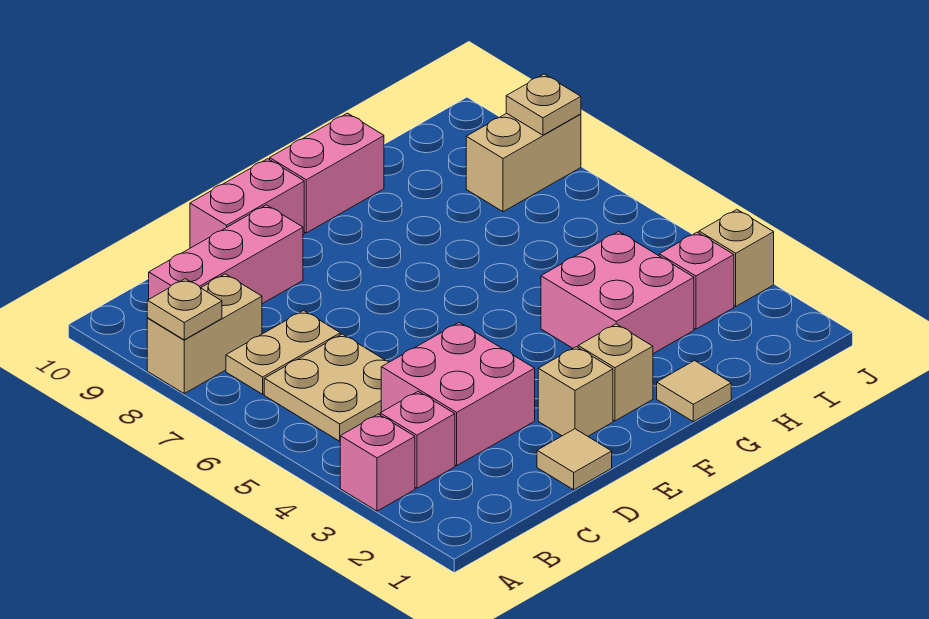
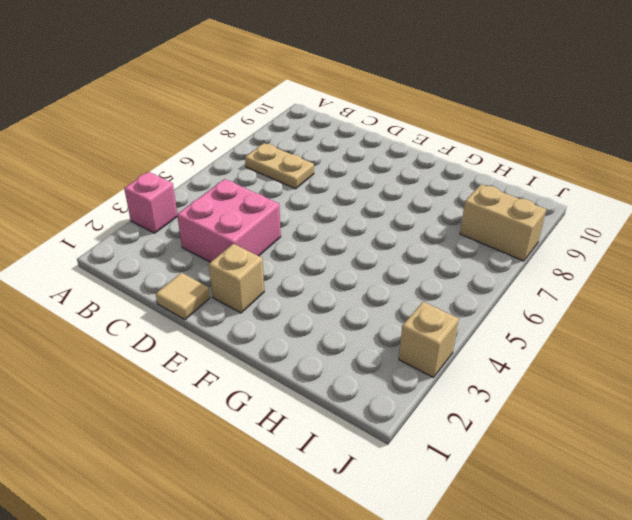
none -> tan 1x2 brick [147,274,262,393]
none -> pink 1x1 brick [380,392,455,488]
none -> tan 2x2 plate [264,334,389,441]

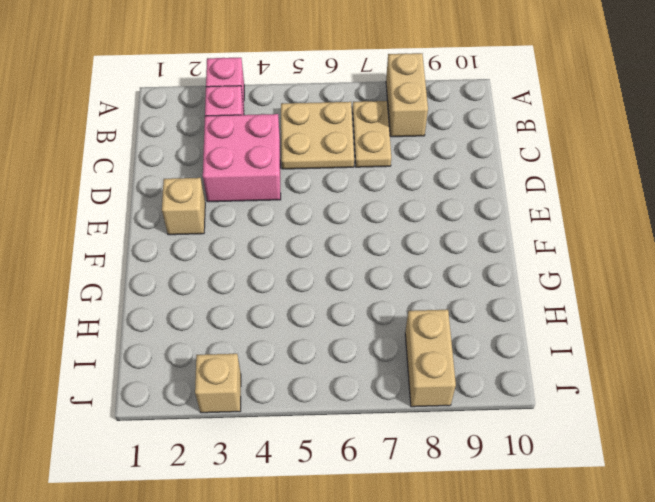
none -> pink 1x3 brick [149,205,303,304]
none -> tan 1x1 tile [537,429,612,490]
none -> pink 1x2 brick [190,159,304,248]

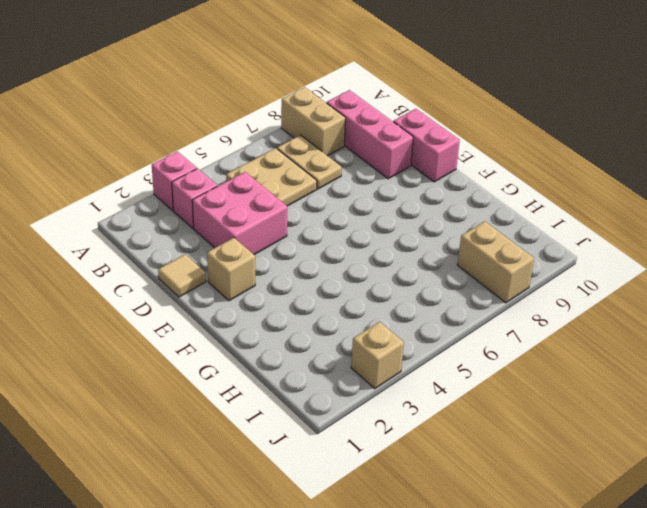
none -> tan 1x1 brick [578,324,653,421]
none -> pink 1x2 brick [270,113,384,233]
none -> tan 1x1 tile [657,361,731,422]

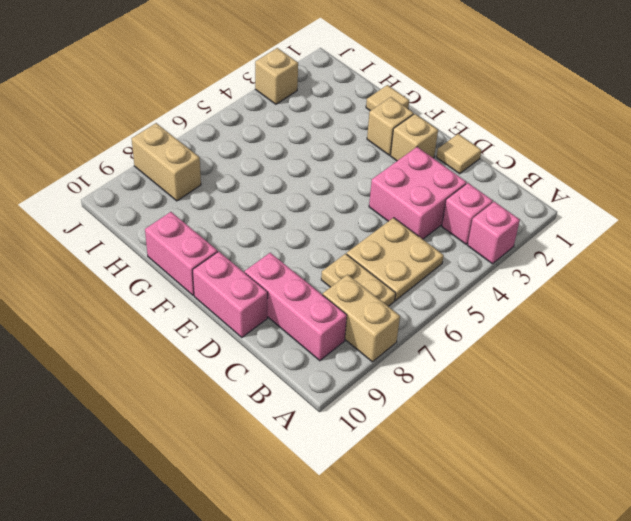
none -> pink 2x2 brick [541,231,694,354]
none -> pink 1x1 brick [659,232,734,329]
none -> tan 1x1 plate [147,279,222,340]

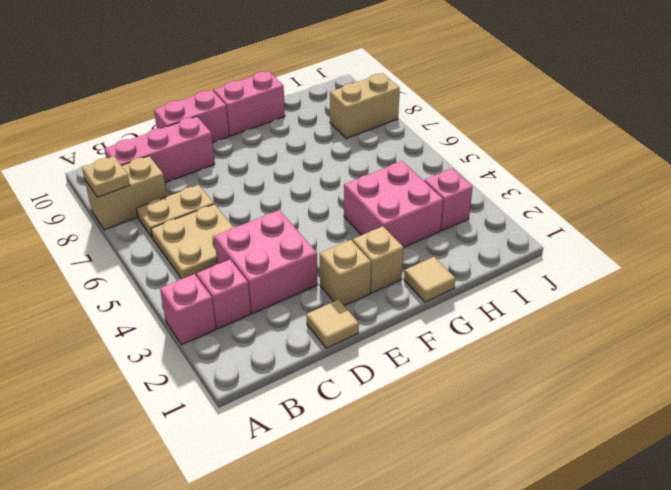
none -> tan 1x1 brick [699,210,774,306]
none -> tan 1x1 plate [506,74,581,135]

